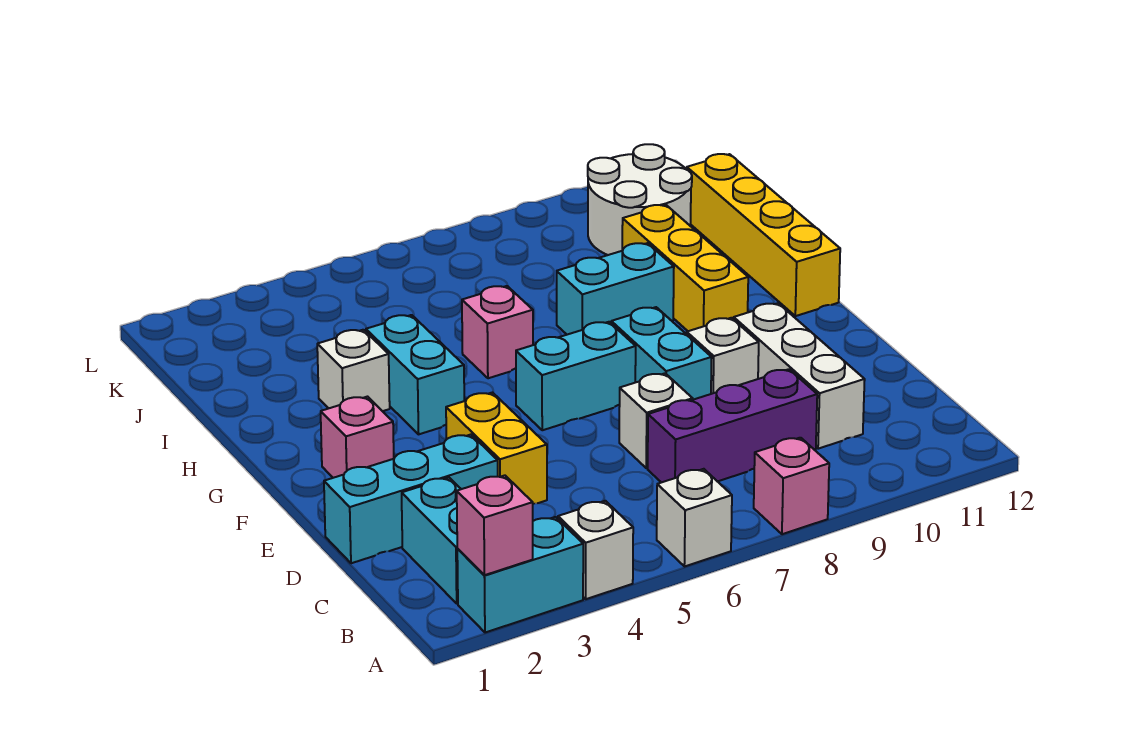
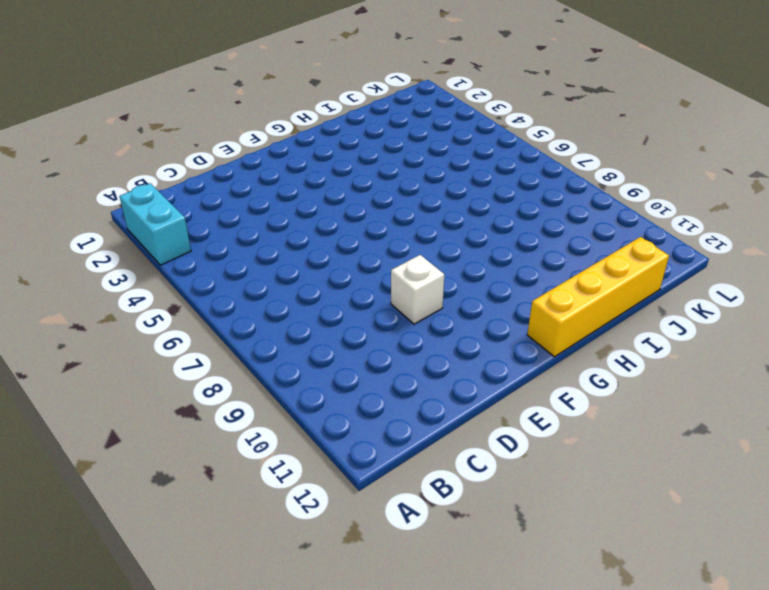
none -> white 1x1 brick [558,501,633,599]
none -> white 1x1 brick [657,469,732,567]
none -> pink 1x1 brick [754,438,829,534]

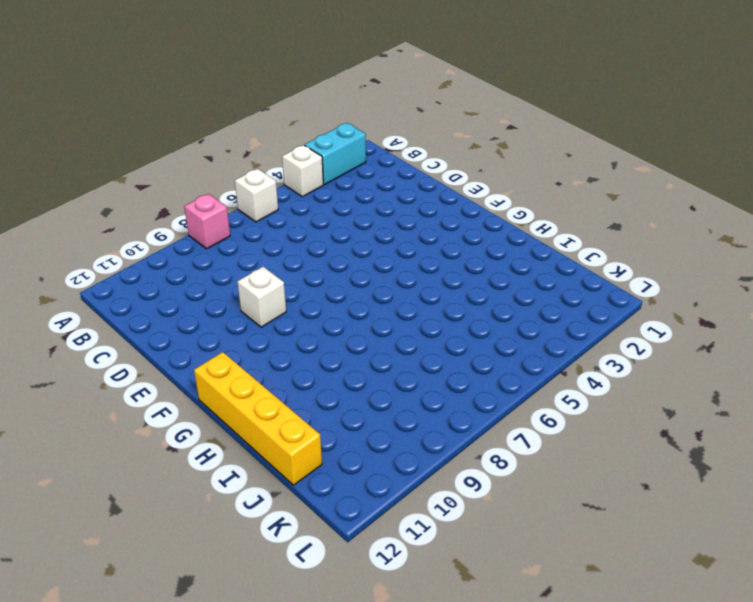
none -> cyan 1x2 brick [402,478,461,604]
none -> purple 1x3 brick [648,369,817,483]
none -> white 1x3 brick [734,303,865,449]

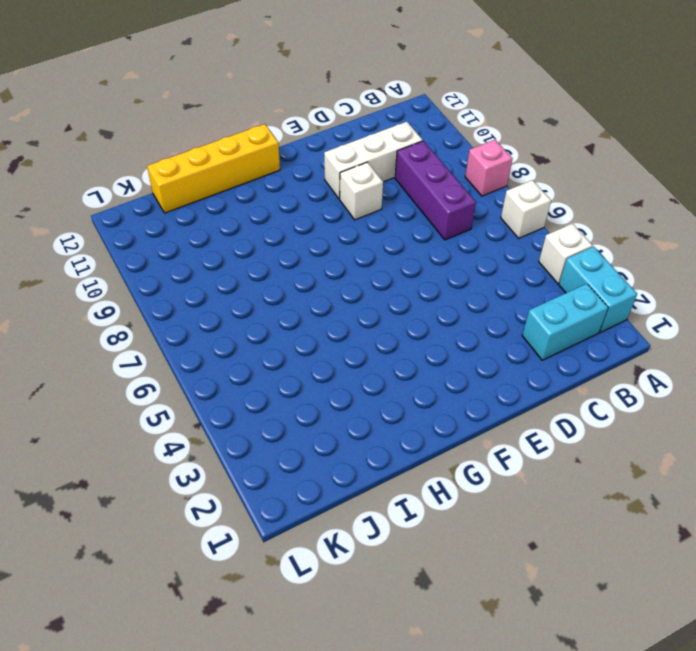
none -> cyan 1x3 brick [324,435,498,563]
none -> yellow 1x2 brick [446,392,547,504]
none -> white 1x1 brick [619,373,693,468]

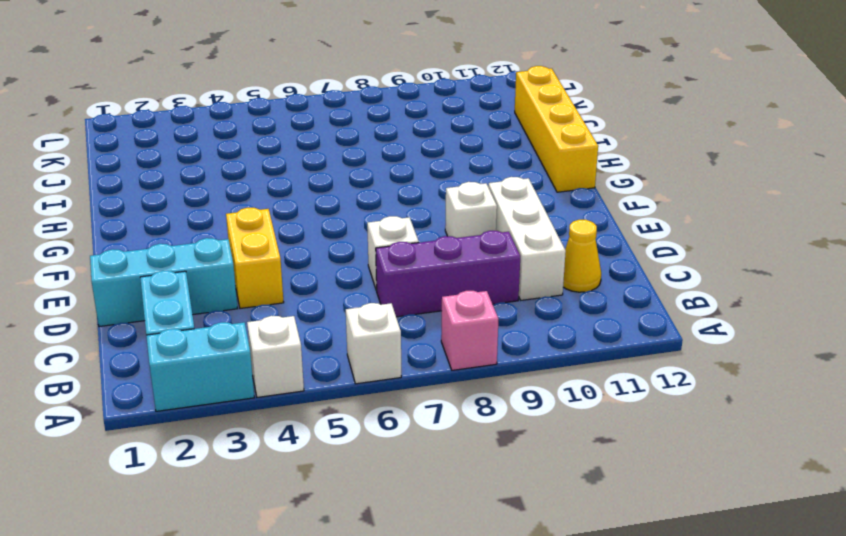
yellow 1x1 cone [563,220,601,292] -> none
none -> cyan 1x2 brick [611,307,712,400]
none -> pink 1x1 brick [321,397,394,478]
none -> cyan 1x2 brick [516,322,636,430]

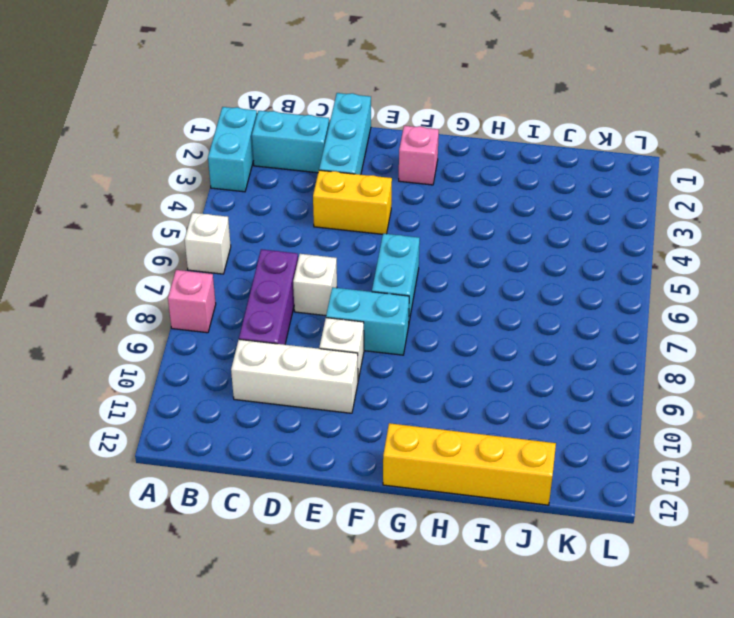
none -> white 1x1 brick [558,501,633,599]
none -> cyan 1x2 brick [366,315,464,434]
none -> yellow 1x3 brick [622,205,748,331]

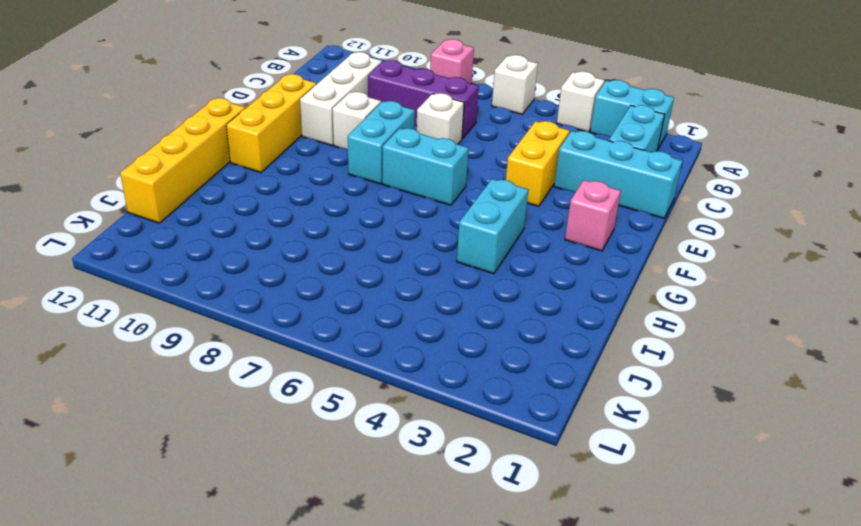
yellow 1x3 brick [226,74,316,172] -> yellow 1x3 brick moved to [622,205,748,331]
none -> white 1x1 brick [317,330,390,411]
none -> pink 1x1 brick [462,286,533,378]
none -> cyan 1x2 brick [557,243,674,335]

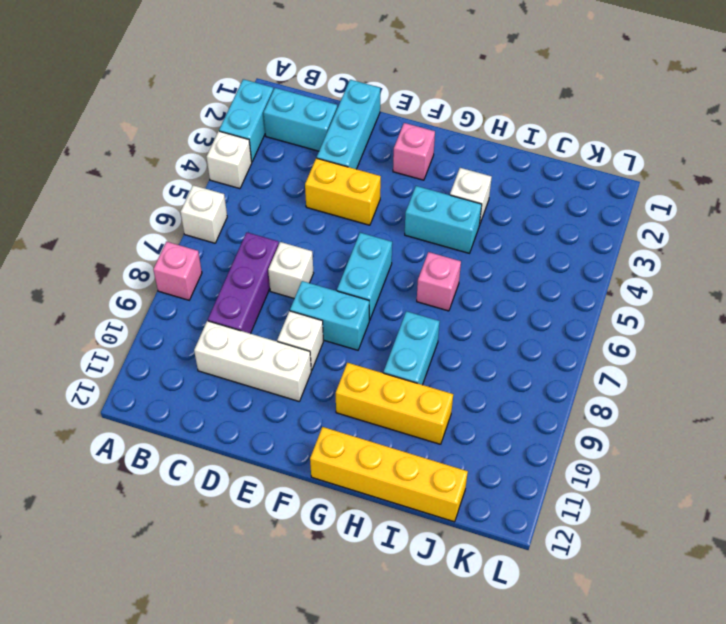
none -> white 2x2 round brick [588,144,692,255]
none -> pink 1x1 brick [457,475,533,575]

